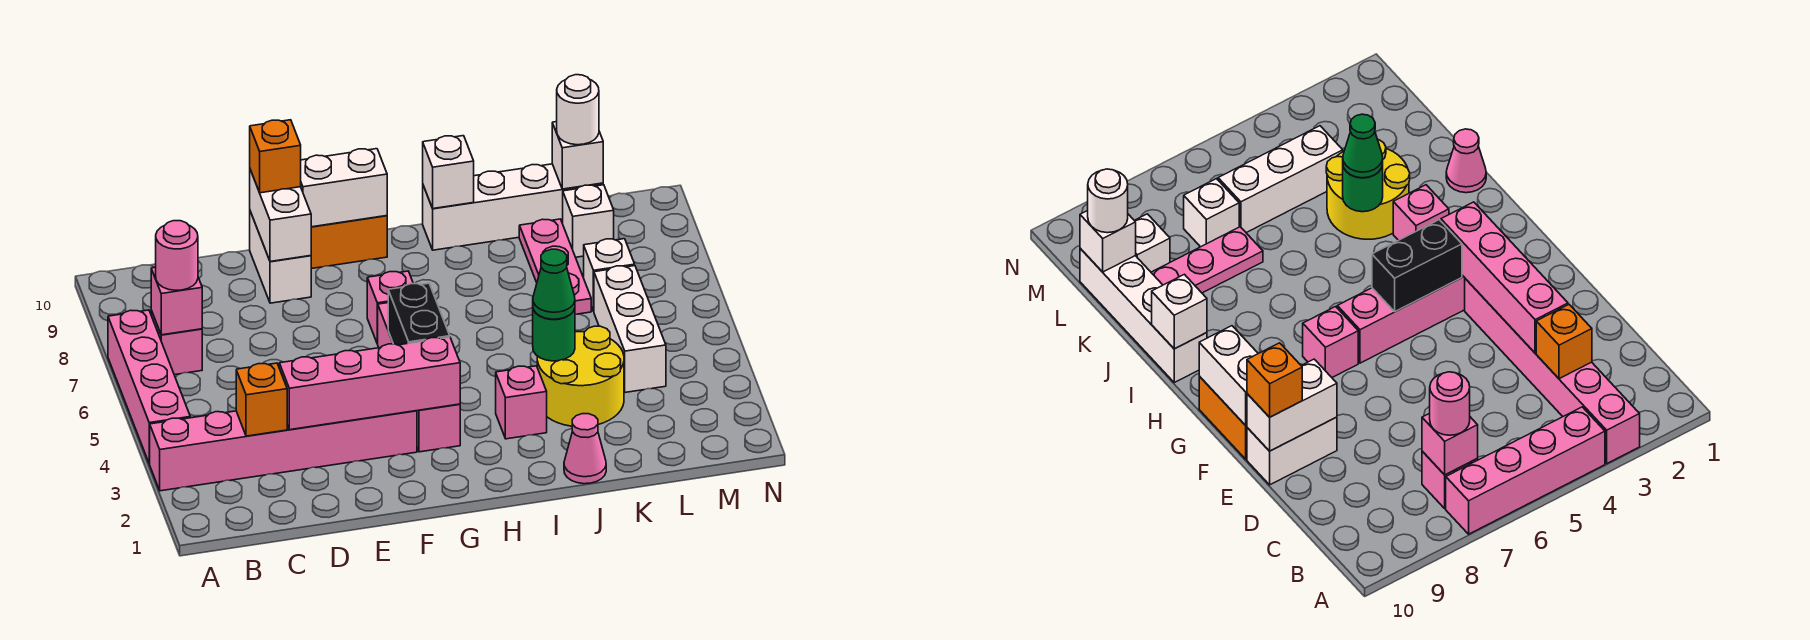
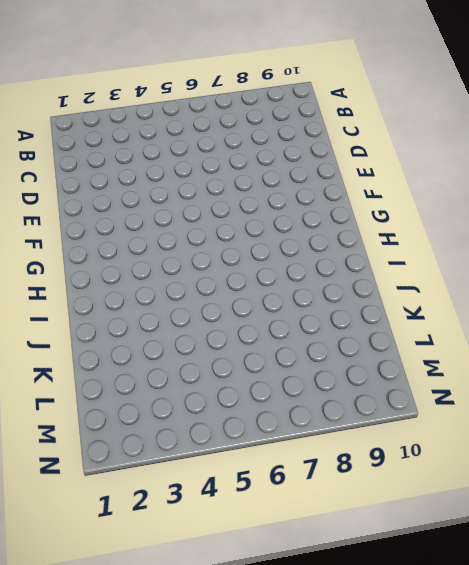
none -> pink 1x6 brick [150,411,417,491]
none -> pink 1x4 brick [108,310,190,464]
none -> pink 1x1 brick [151,311,202,375]

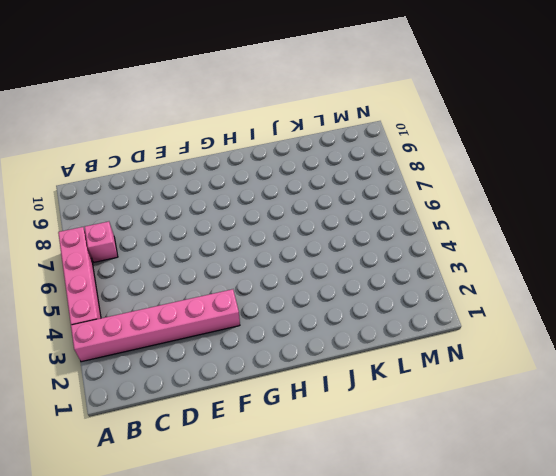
none -> white 1x2 brick [250,211,311,303]
none -> orange 1x2 brick [311,216,387,269]
none -> pink 1x4 brick [378,303,460,452]

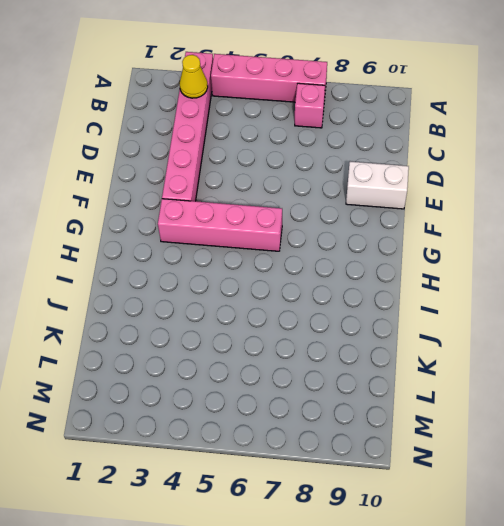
yellow 1x1 cone [180,55,208,98] -> none
none -> orange 1x2 brick [311,216,387,269]
none -> pink 1x1 brick [367,271,413,344]
none -> pink 1x1 brick [496,366,547,439]

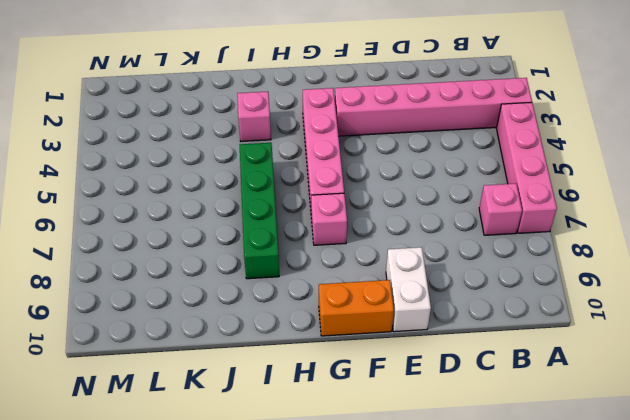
green 1x4 brick [240,143,279,279] -> none
none -> white 1x4 brick [423,164,603,250]
none -> pink 1x1 cone [564,414,606,484]
none -> yellow 2x2 round brick [537,326,624,426]

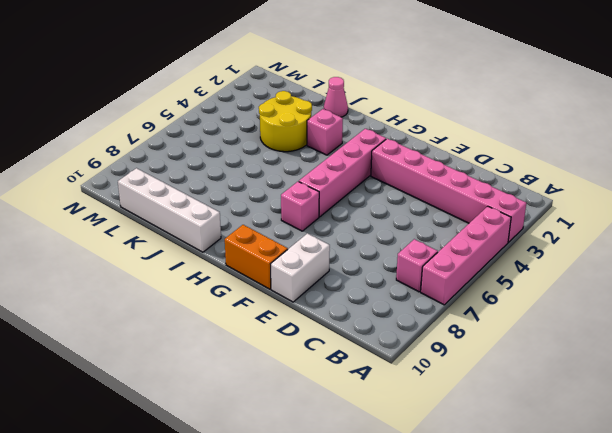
none -> pink 1x3 plate [519,219,591,314]
none -> white 1x3 brick [594,266,666,392]
none -> white 1x1 brick [584,239,635,311]

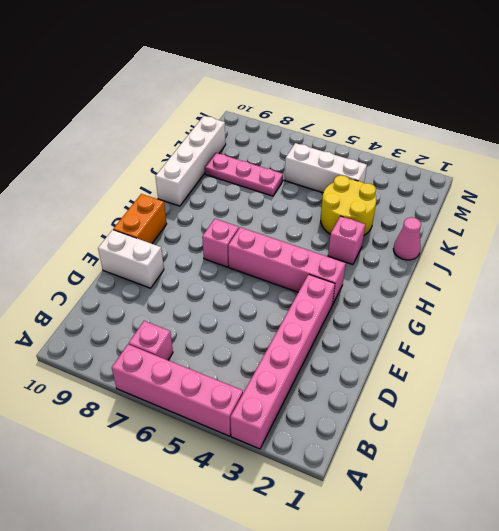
none -> white 1x1 brick [584,239,635,311]
none -> white 1x1 brick [563,185,614,257]
none -> pink 1x1 brick [151,267,202,335]

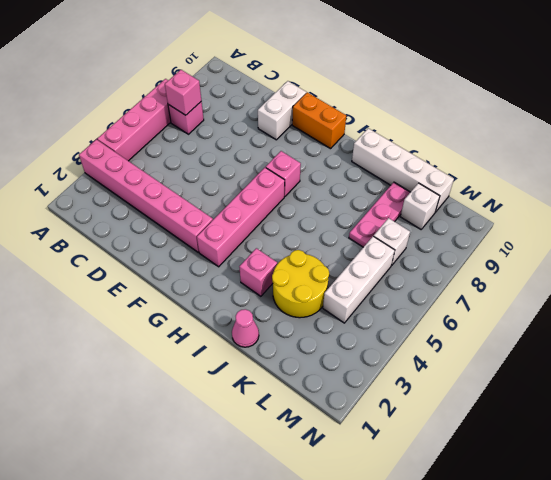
none -> orange 1x1 brick [236,363,287,436]
none -> pink 1x4 brick [279,337,460,430]
none -> white 1x2 brick [250,170,311,262]

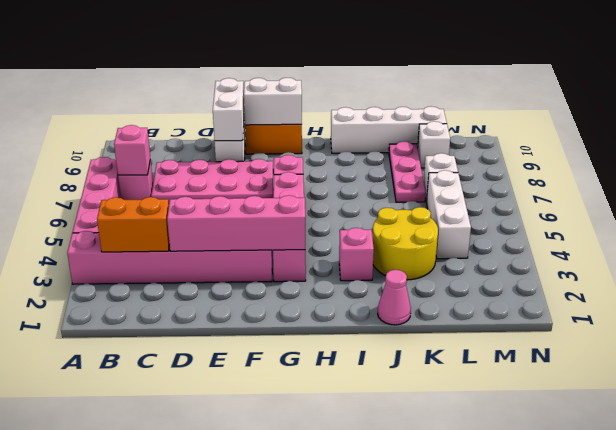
orange 1x2 brick [97,197,170,252] -> orange 1x1 brick [236,363,287,436]
pink 2x4 plate [151,159,273,202] -> none
none -> black 1x2 brick [388,283,450,345]
none -> white 1x1 brick [423,136,474,209]
none -> green 1x1 round brick [533,309,575,361]

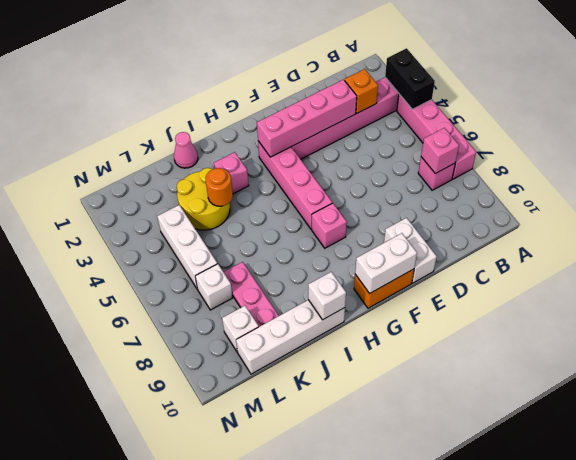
black 1x2 brick [385,48,435,109] -> black 1x2 brick moved to [388,283,450,345]
orange 1x1 round brick [206,168,233,206] -> green 1x1 round brick [533,309,575,361]
none -> white 1x2 brick [250,170,311,262]
none -> white 1x1 brick [552,122,603,189]
none -> pink 1x1 round brick [156,221,198,290]

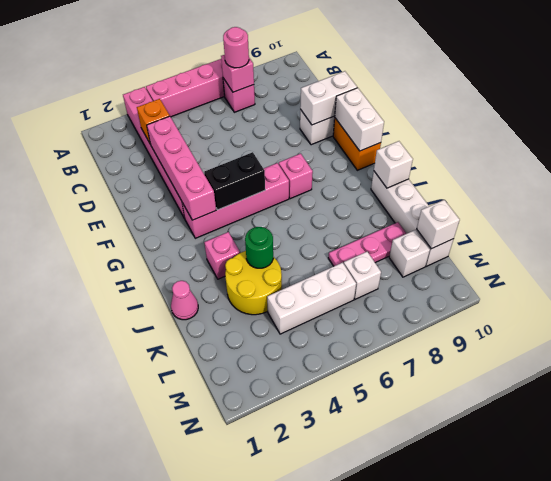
none -> orange 1x1 brick [250,120,301,193]
none -> green 1x1 cone [533,249,575,319]
none -> white 1x1 round brick [557,75,599,145]

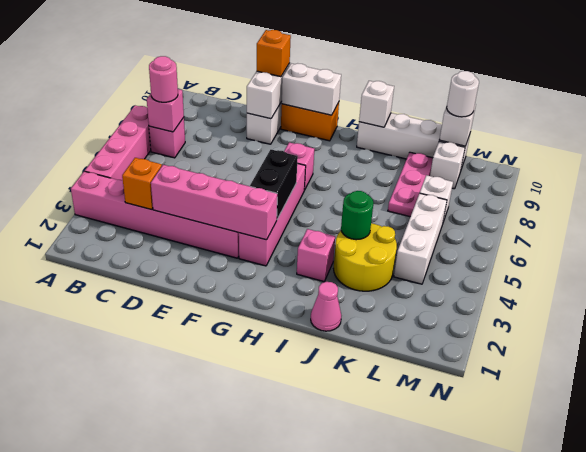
none -> green 1x1 cone [533,249,575,319]

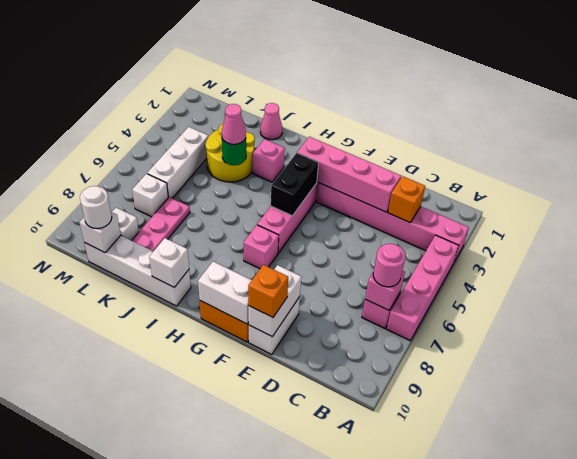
pink 1x1 cone [222,104,246,144] -> green 1x1 cone [533,249,575,319]

